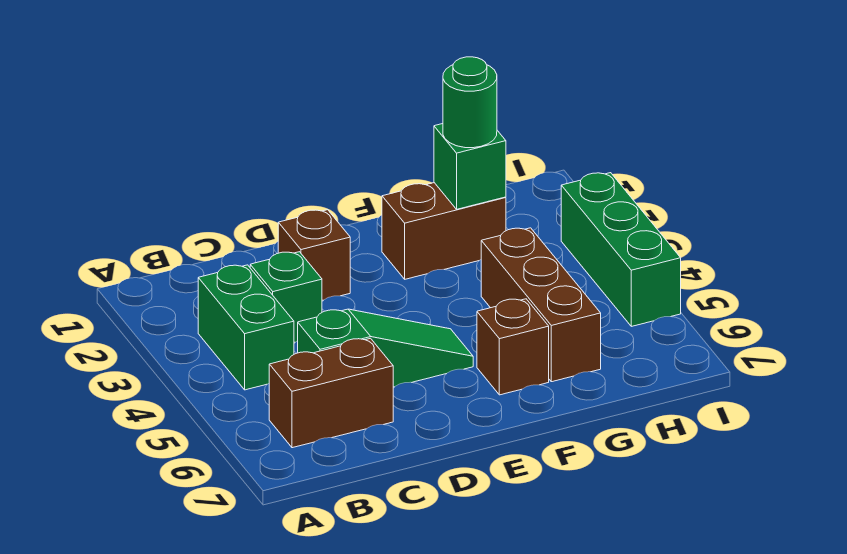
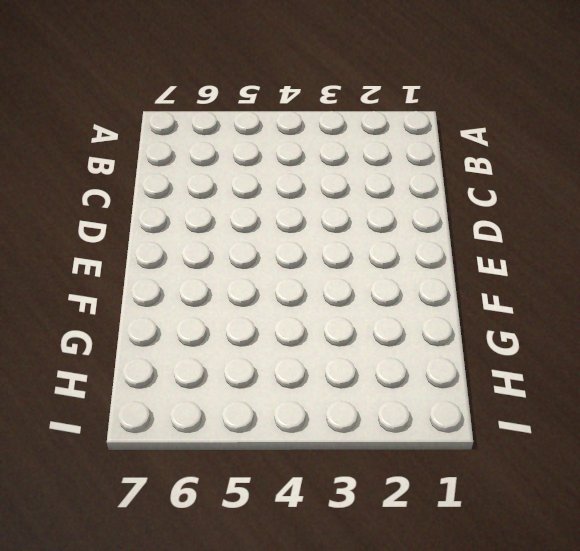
none -> green 1x2 brick [198,265,294,390]
none -> brown 1x2 brick [269,338,393,448]

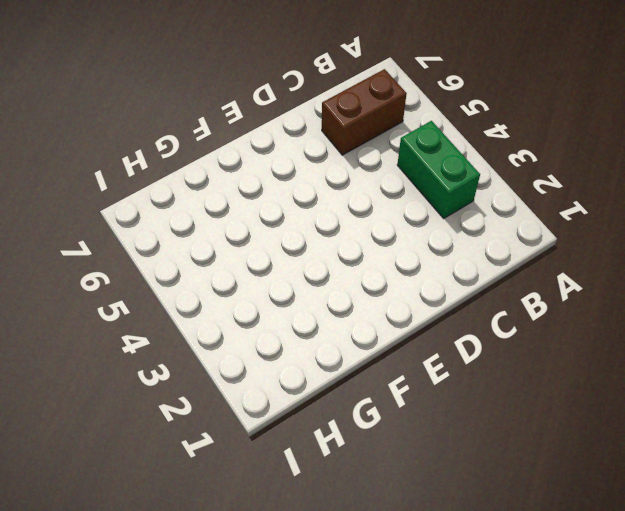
none -> green 1x1 brick [250,252,322,342]
none -> green 1x3 slope [298,309,473,387]

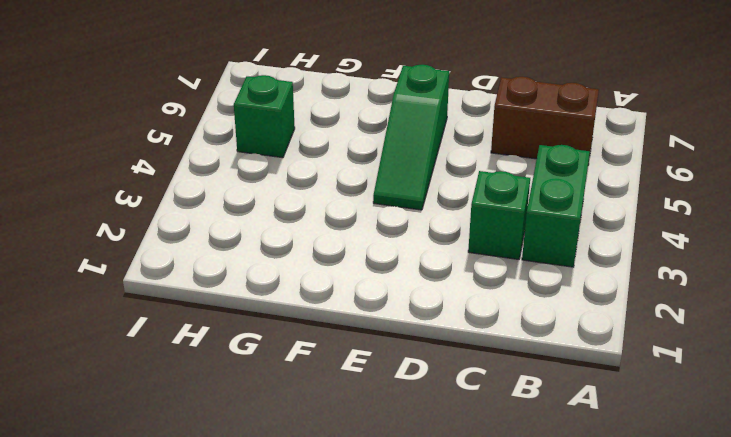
green 1x3 slope [373,65,449,210] -> green 1x3 slope turned to [298,309,473,387]
green 1x1 brick [234,75,295,158] -> green 1x1 brick moved to [434,124,506,209]
none -> brown 1x1 brick [278,210,350,300]
none -> brown 1x2 brick [382,183,506,279]

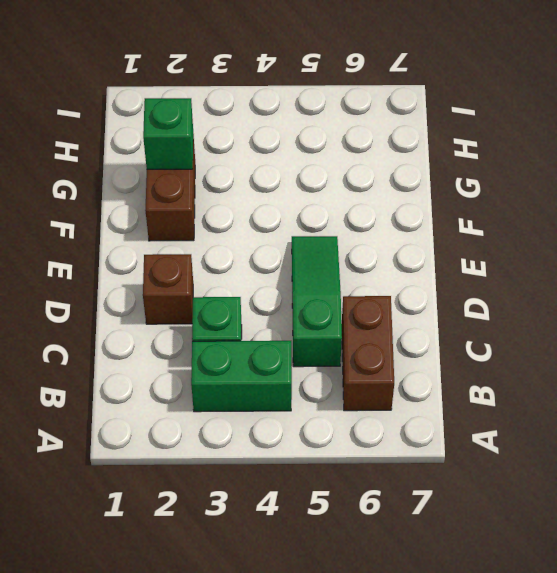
none -> brown 1x1 brick [477,299,549,395]
none -> brown 1x3 brick [481,228,601,382]

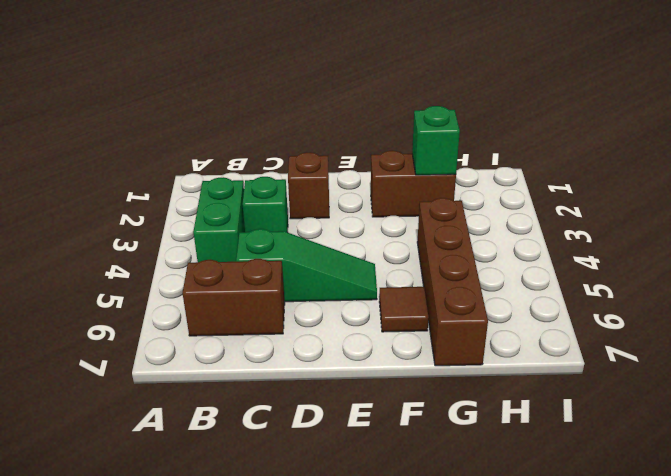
brown 1x1 tile [379,287,429,332] -> brown 1x1 brick [477,299,549,395]
brown 1x4 brick [417,198,488,366] -> brown 1x3 brick [481,228,601,382]
none -> green 1x3 brick [561,173,681,326]
none -> green 1x1 round brick [443,57,497,148]

